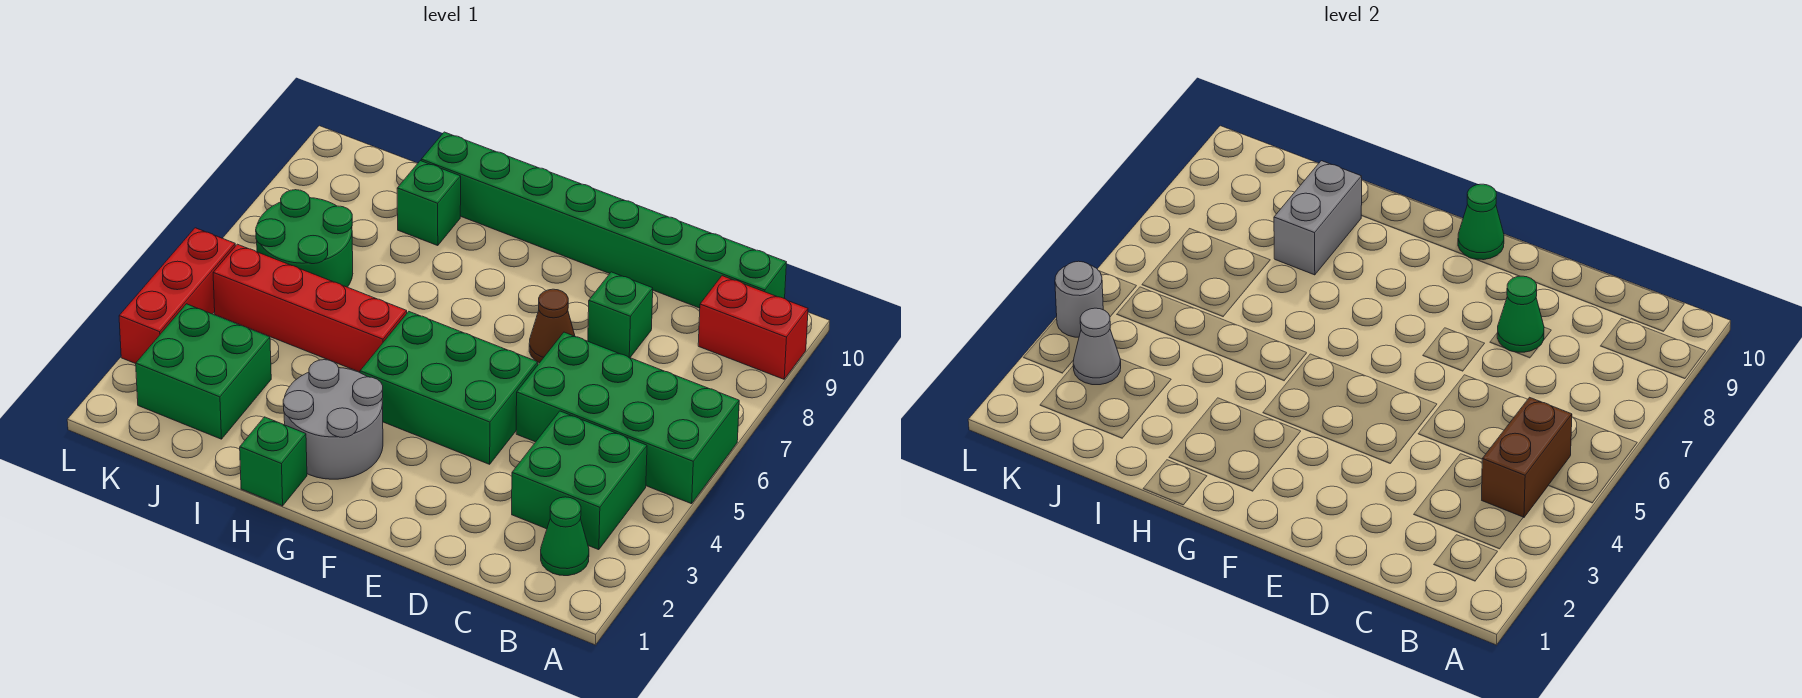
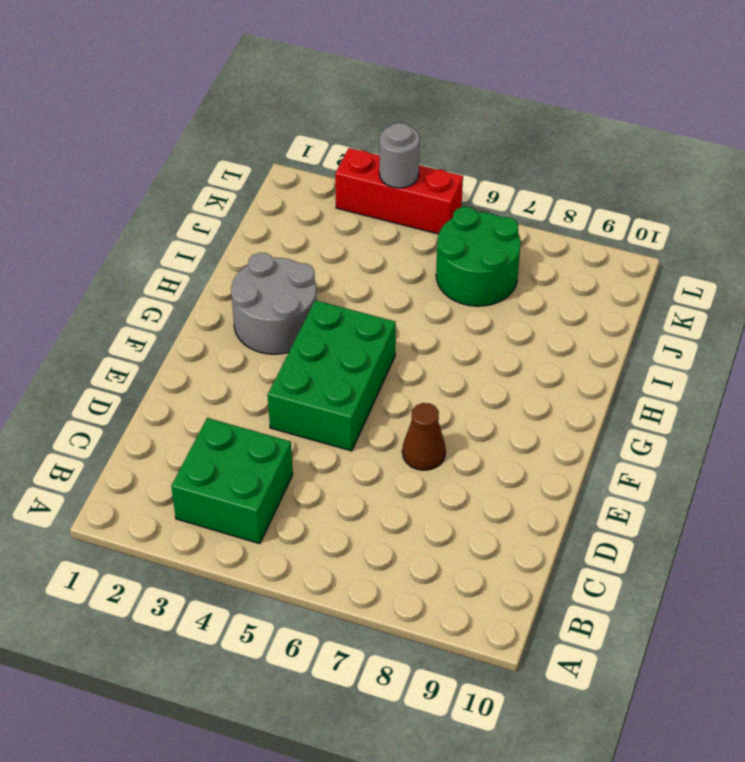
none -> green 2x4 brick [516,332,739,504]
none -> red 1x2 brick [698,276,808,379]
none -> green 1x1 cone [541,497,589,576]

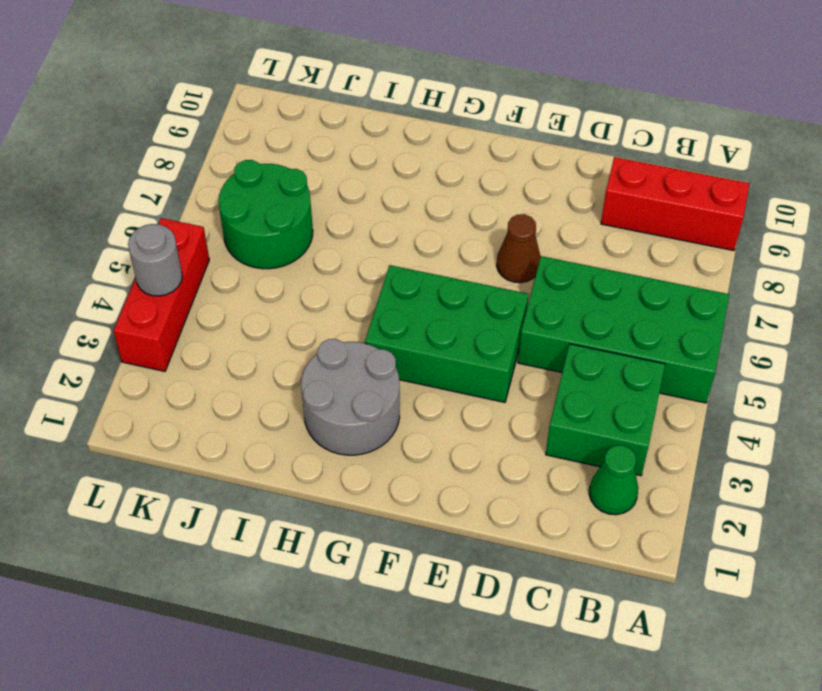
red 1x3 brick [601,157,750,251] -> red 1x2 brick [698,276,808,379]
none -> green 1x8 brick [421,132,786,308]
none -> green 1x1 brick [588,272,653,358]
none -> green 1x1 brick [240,417,307,506]

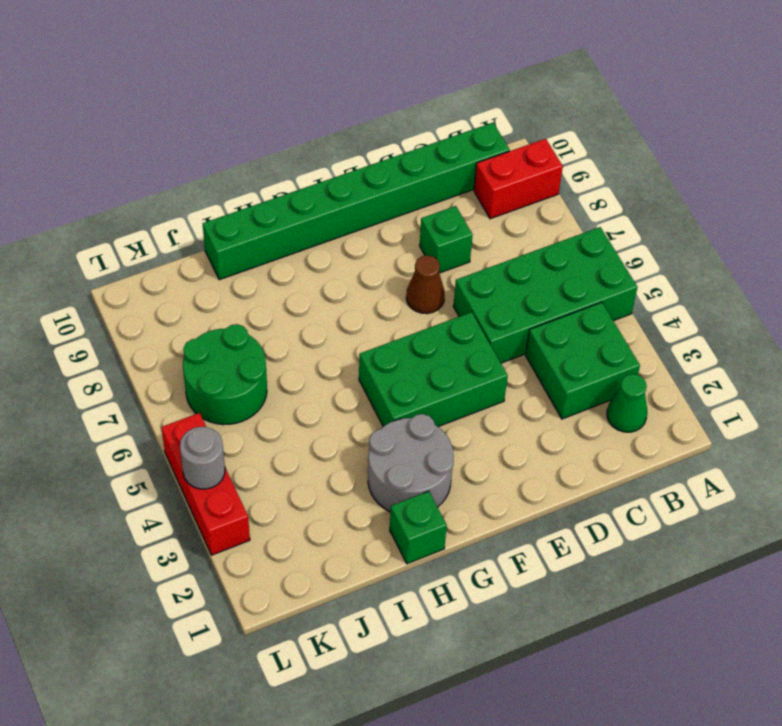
none -> red 1x4 brick [213,244,407,372]
none -> green 1x1 brick [397,161,461,246]
none -> green 2x2 brick [136,304,271,439]

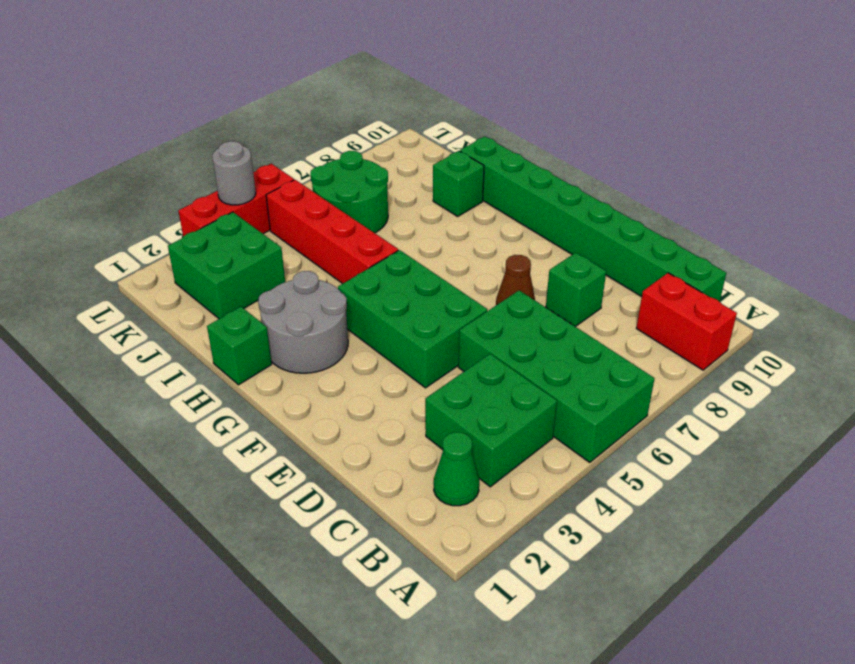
none -> brown 1x2 brick [1482,397,1572,518]
none -> green 1x1 cone [1497,276,1544,352]
none -> green 1x1 cone [1458,184,1504,260]

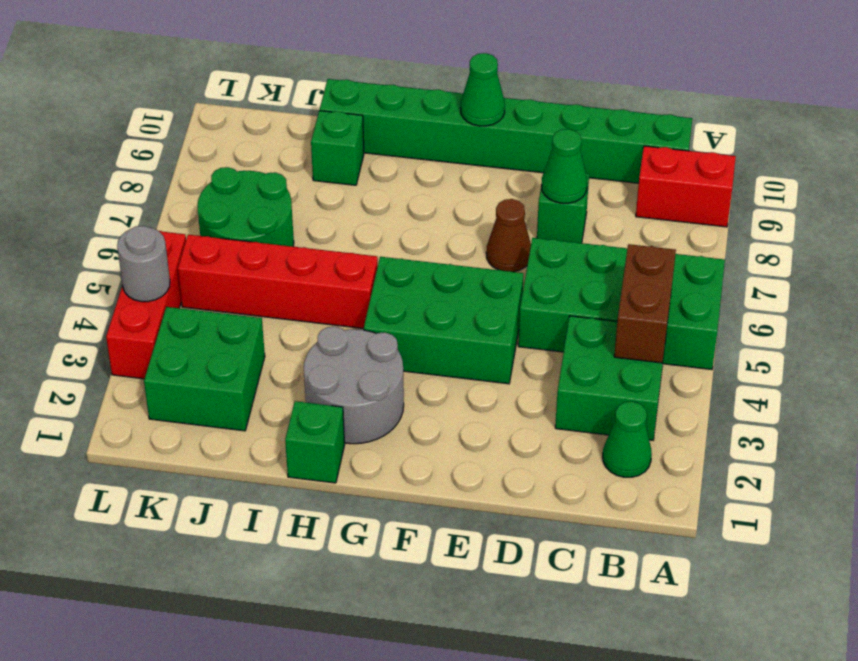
none -> grey 1x2 brick [1274,161,1362,275]
none -> grey 1x1 cone [1073,308,1121,385]

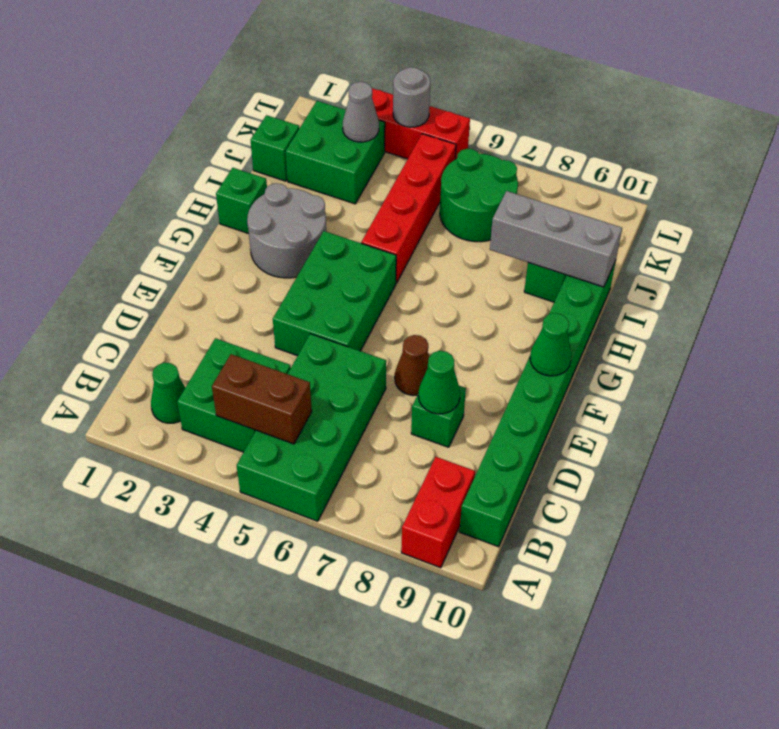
grey 1x3 brick [490,191,622,287] -> grey 1x2 brick [1274,161,1362,275]
green 1x1 brick [251,115,299,181] -> none

